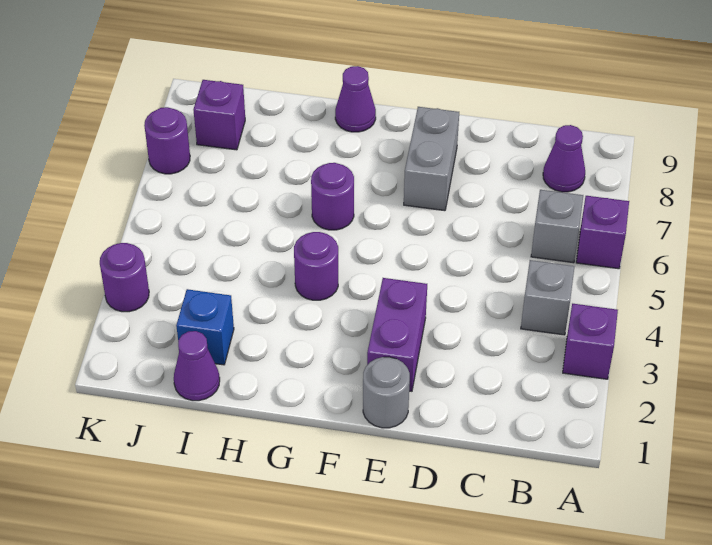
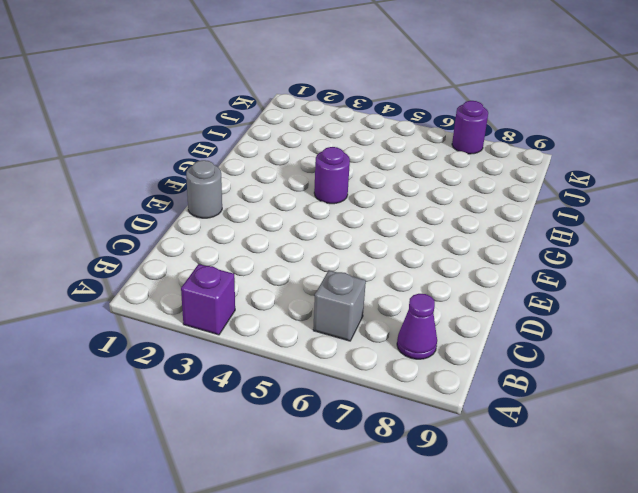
none -> purple 1x1 brick [576,196,629,269]
none -> grey 1x1 brick [521,260,575,335]
none -> purple 1x2 brick [367,278,427,391]

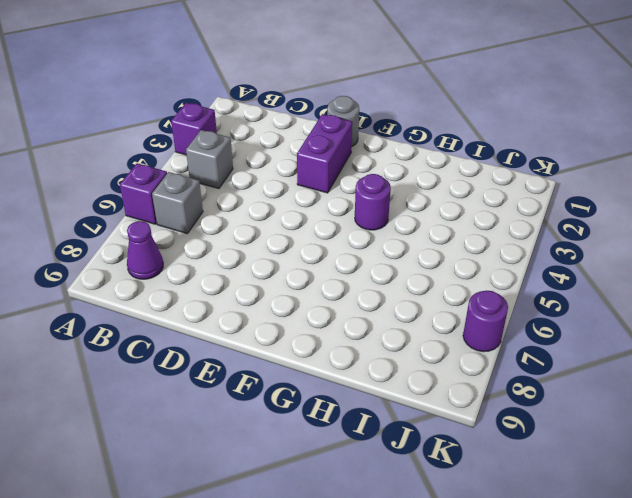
none -> grey 1x2 brick [404,107,459,211]
none -> purple 1x1 round brick [311,163,354,230]
none -> purple 1x1 cone [335,66,376,132]

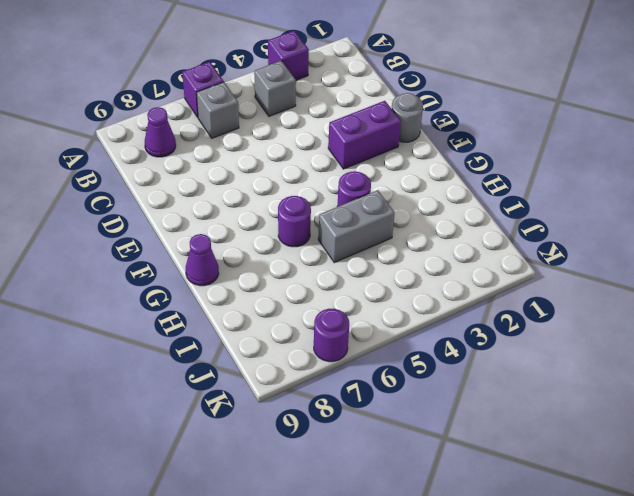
grey 1x2 brick [318,190,395,263] -> grey 1x2 brick moved to [404,107,459,211]
none -> purple 1x1 cone [174,331,220,401]
none -> blue 1x1 brick [176,289,234,365]
none -> purple 1x1 brick [194,80,245,150]

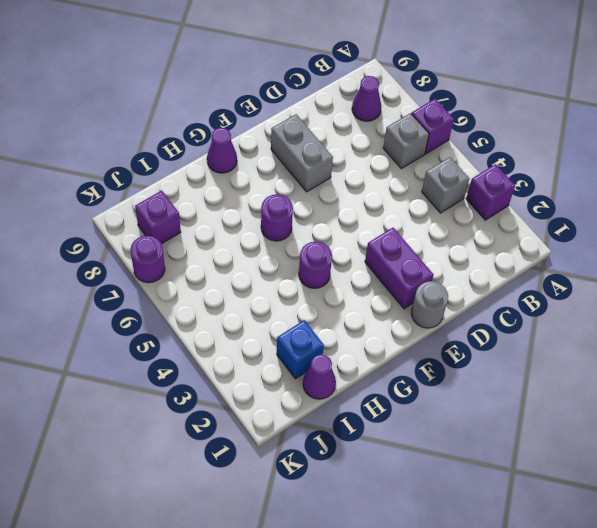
none -> purple 1x1 round brick [100,243,149,312]

